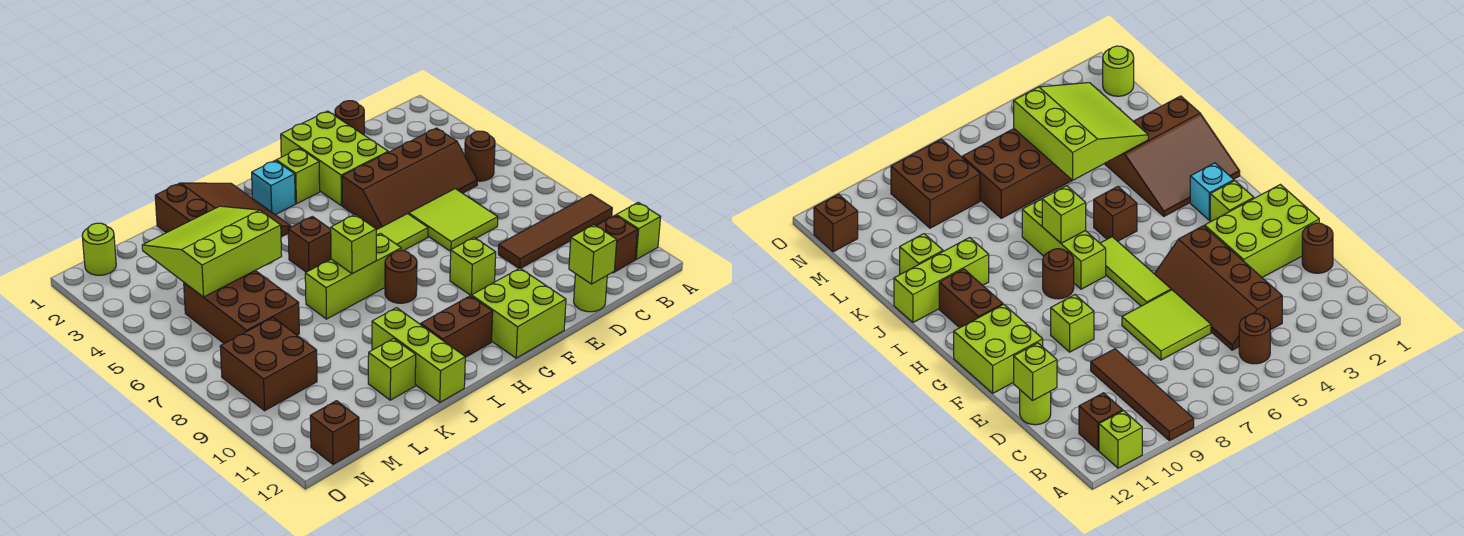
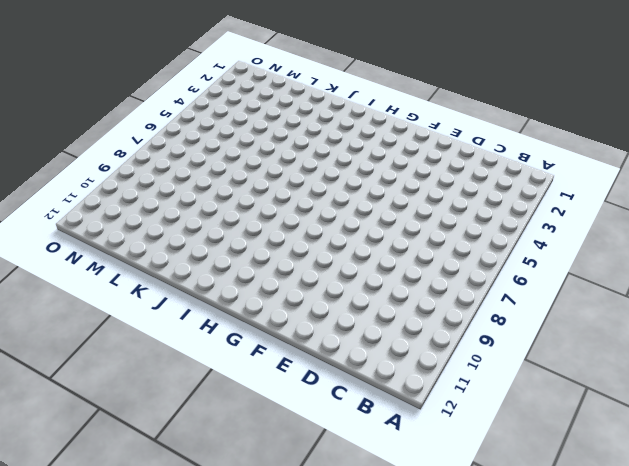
none -> brown 1x4 tile [498,194,612,268]
none -> lime 1x1 brick [616,203,661,259]
none -> brown 1x1 round brick [465,131,495,181]

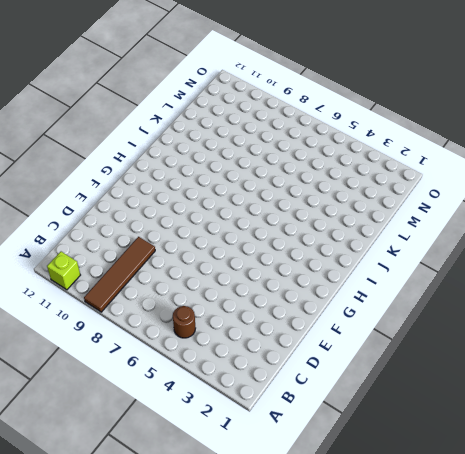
none -> brown 1x1 brick [597,215,637,273]
none -> brown 2x4 slope [342,128,477,230]
none -> brown 1x1 round brick [335,101,364,135]

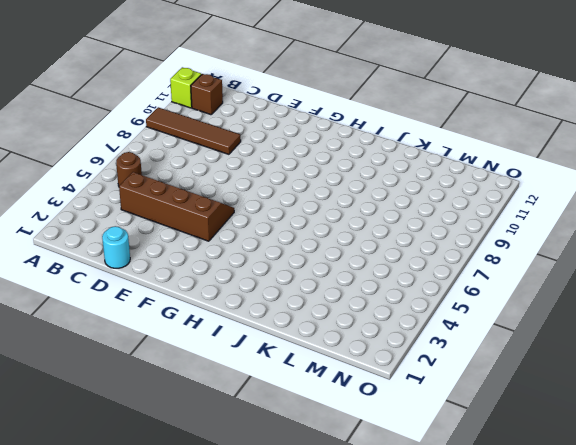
cyan 1x1 round brick [102,226,130,268] -> brown 1x1 round brick [335,101,364,135]
none -> lime 2x2 tile [409,189,498,251]
none -> lime 1x1 round brick [574,274,607,312]
none -> lime 2x3 brick [281,111,388,206]

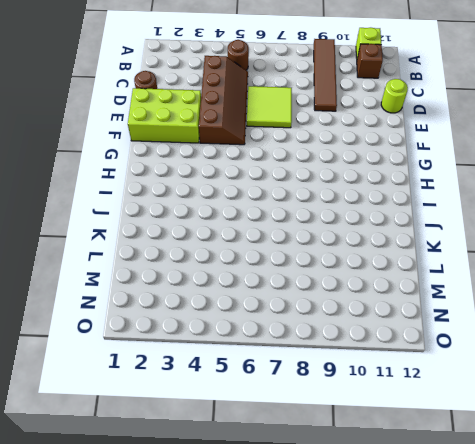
none -> lime 1x3 tile [376,214,428,251]
none -> lime 1x1 brick [450,238,496,295]
none -> lime 2x2 brick [471,268,566,358]

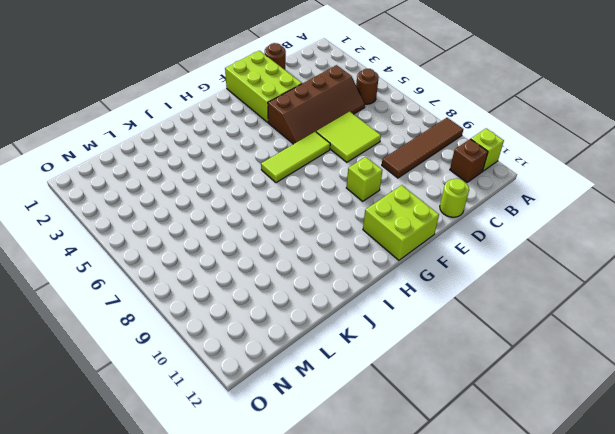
none -> lime 1x1 brick [276,148,320,204]
none -> cyan 1x1 brick [252,161,295,215]
none -> lime 1x3 brick [305,233,401,319]

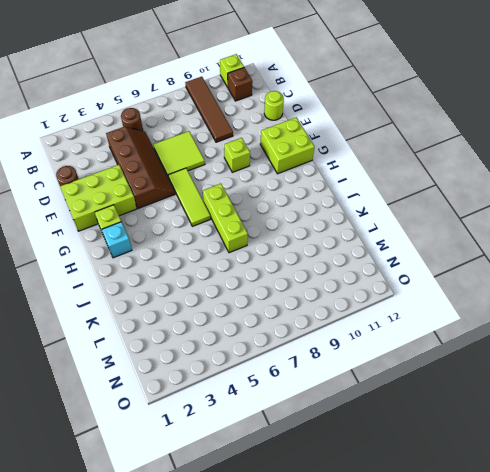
none -> brown 1x1 round brick [385,251,417,303]
none -> brown 1x2 brick [421,296,493,357]
none -> brown 3x3 slope [155,183,291,237]

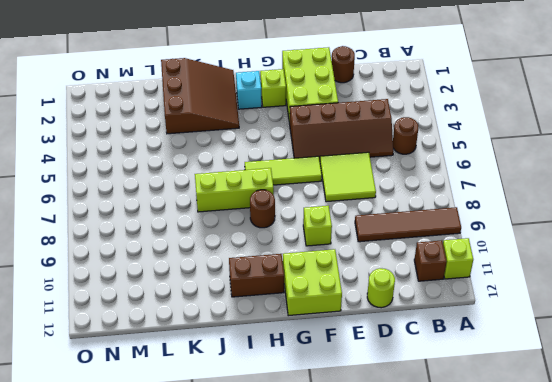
none -> brown 1x1 brick [288,216,331,272]
none -> lime 1x3 brick [372,308,465,402]
none -> lime 1x1 brick [368,339,416,400]

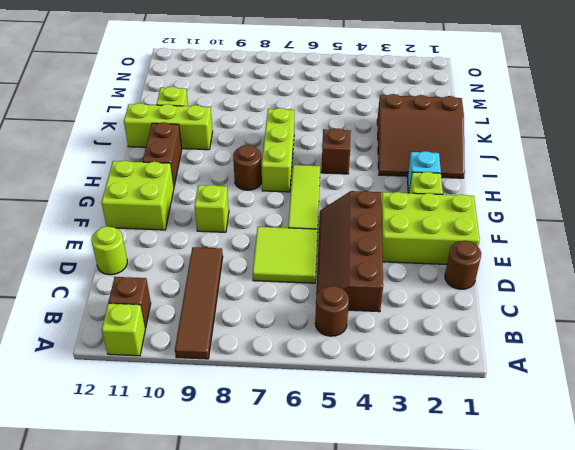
none -> brown 2x3 brick [184,271,299,343]
none -> brown 2x2 brick [220,318,317,411]
none -> lime 1x1 round brick [82,223,116,275]

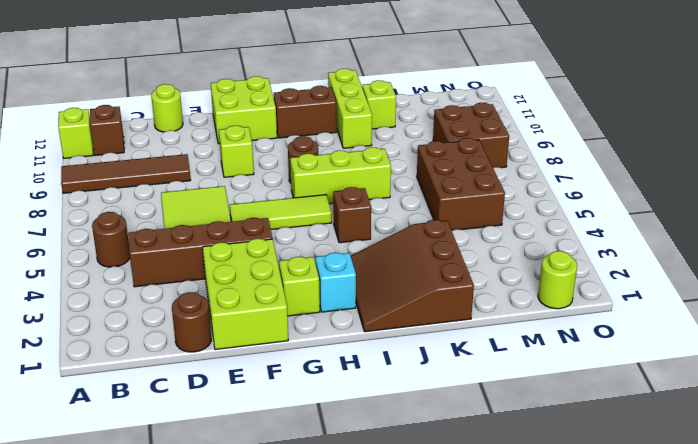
none -> brown 1x1 brick [310,401,359,464]
none -> lime 1x1 brick [569,225,617,284]
none -> lime 1x1 brick [331,215,376,274]

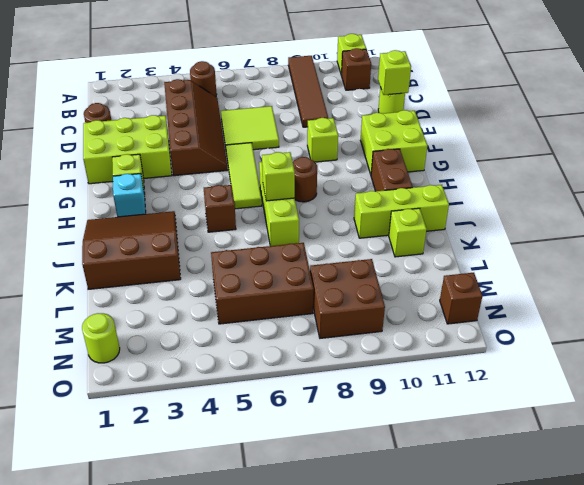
none -> lime 3x3 slope [142,206,282,297]

